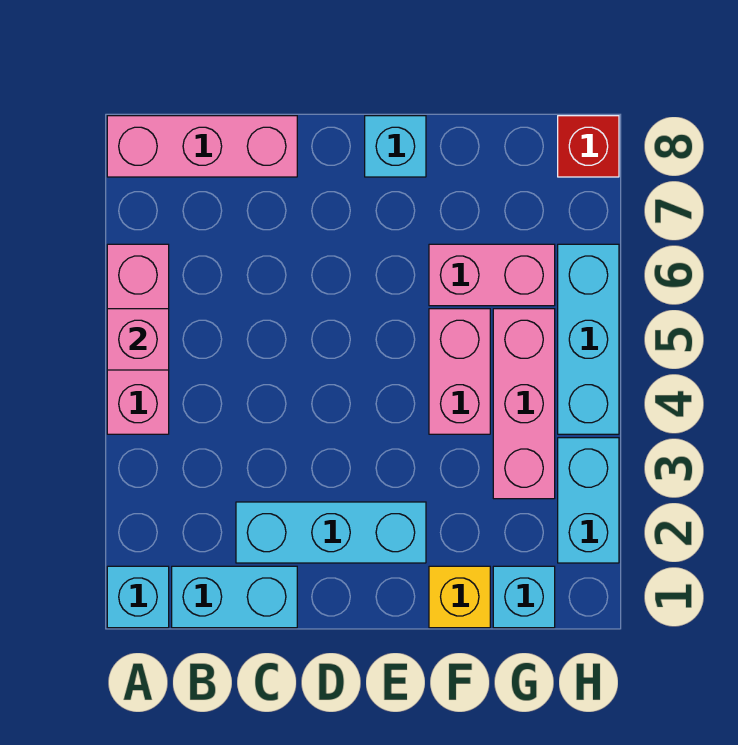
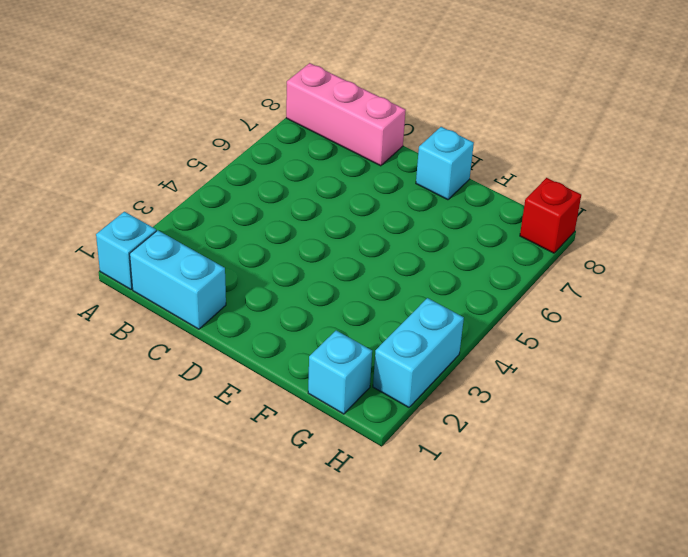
none -> pink 1x3 brick [107,244,169,434]
none -> cyan 1x3 brick [236,502,426,563]
none -> yellow 1x1 brick [429,566,490,628]

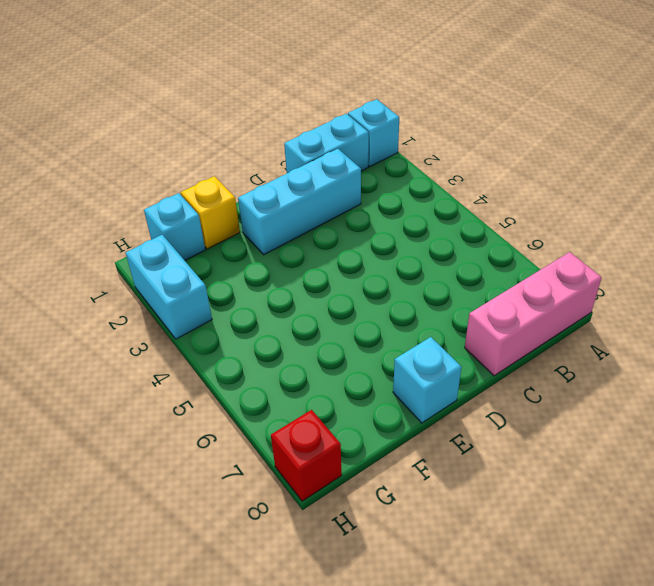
none -> pink 1x3 brick [107,244,169,434]
none -> pink 1x2 brick [429,309,490,434]
none -> pink 1x2 brick [429,244,555,306]

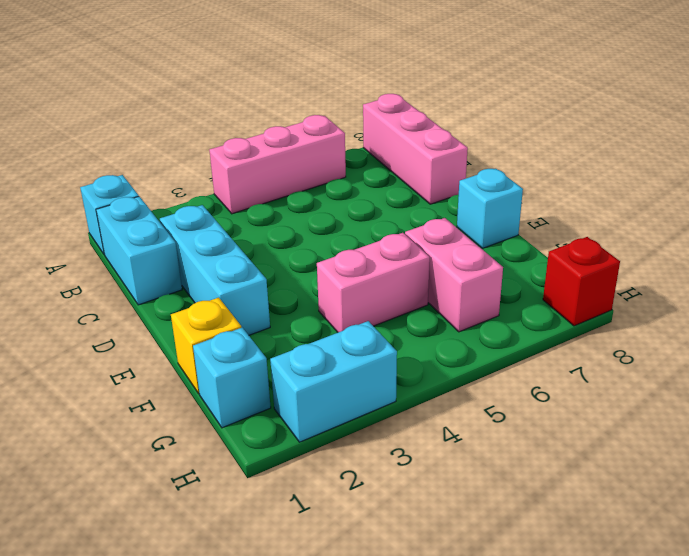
none -> pink 1x3 brick [493,309,555,499]
none -> cyan 1x3 brick [558,244,619,434]
none -> pink 1x1 brick [107,309,169,370]

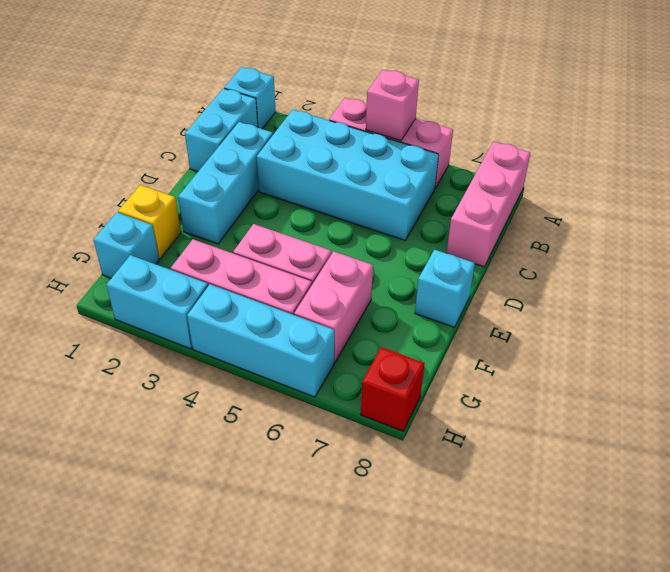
cyan 2x4 brick [257,110,439,240] -> none

